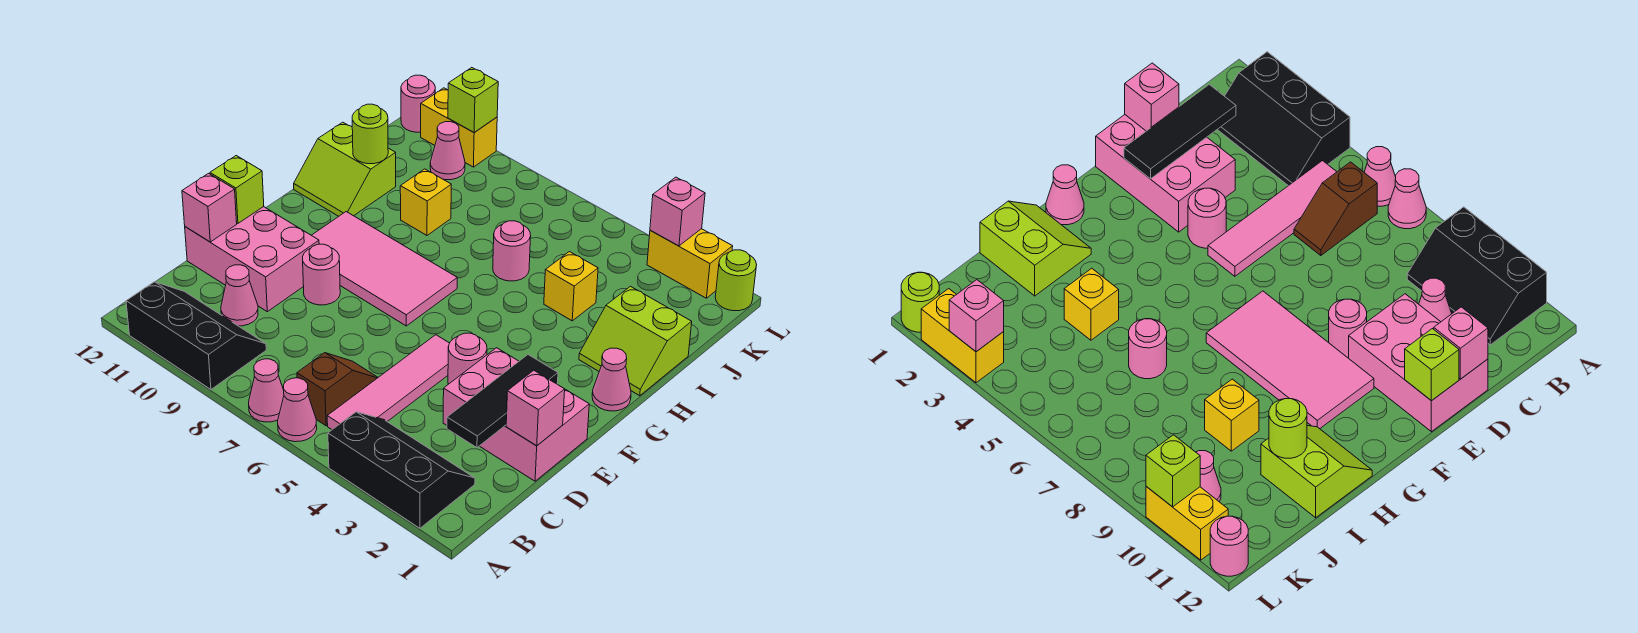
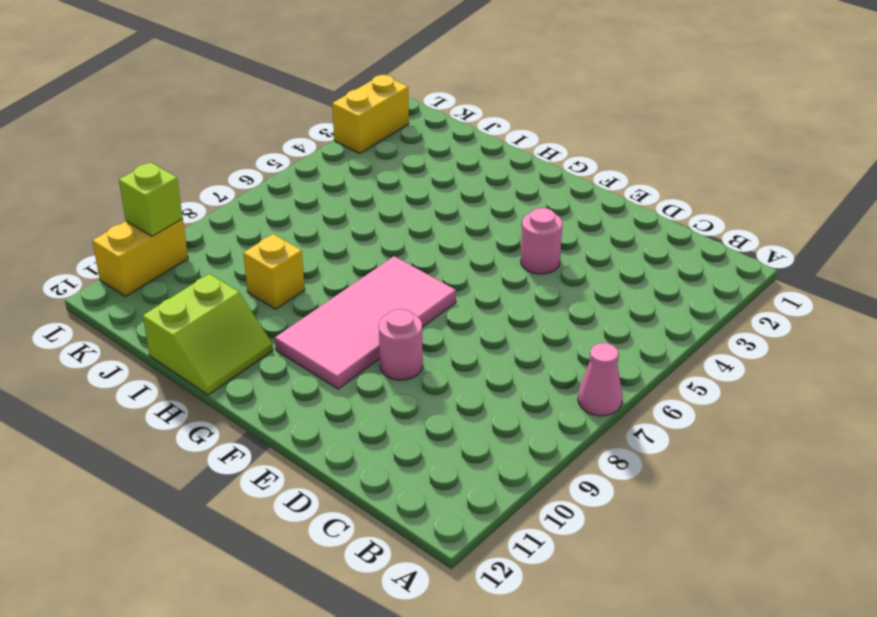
none -> black 2x3 slope [328,412,475,528]
none -> pink 1x1 cone [278,378,317,442]
none -> black 2x3 slope [126,282,266,389]
none -> pink 1x4 tile [327,335,449,429]

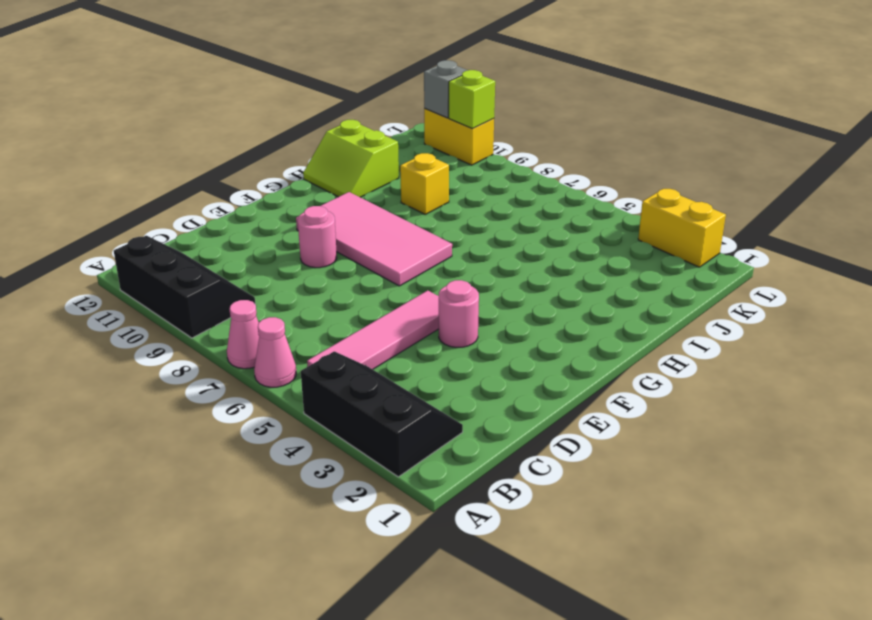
grey 1x1 brick [424,60,468,118] -> none
none -> brown 1x2 slope [297,353,378,426]
none -> pink 1x1 cone [221,265,258,326]
none -> pink 2x3 brick [443,348,589,481]
none -> pink 2x3 brick [185,207,319,312]

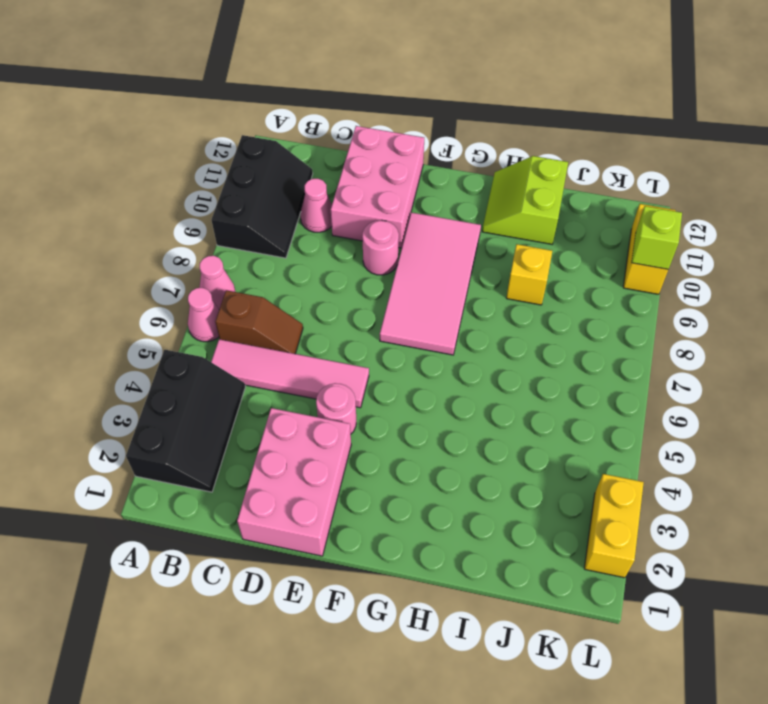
none -> pink 1x1 cone [592,348,631,411]
none -> lime 2x2 slope [579,286,692,396]
none -> yellow 1x1 brick [544,252,598,321]
none -> pink 1x1 round brick [493,221,531,281]

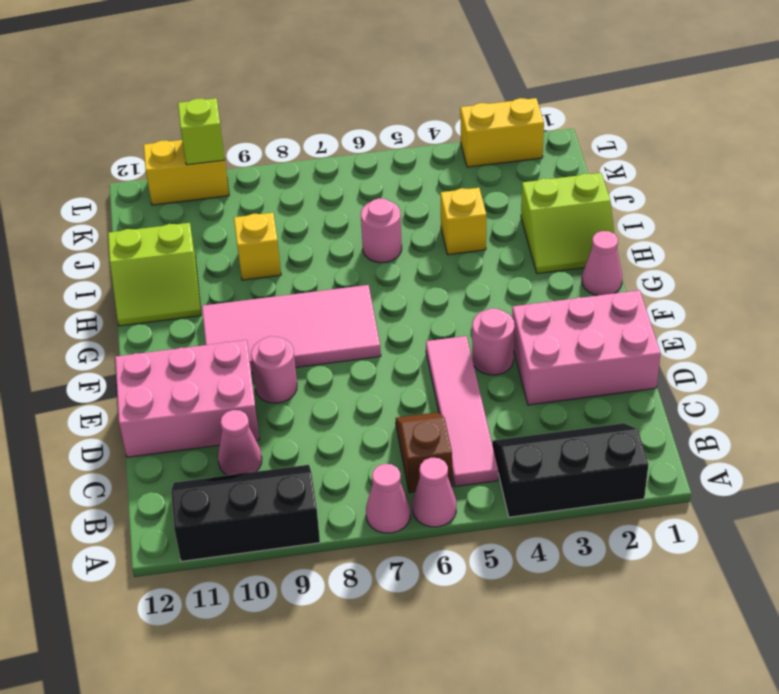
none -> pink 1x1 cone [430,122,465,180]
none -> lime 1x1 round brick [715,250,756,311]
none -> pink 1x1 round brick [401,75,435,132]
none -> black 1x3 tile [447,355,558,448]

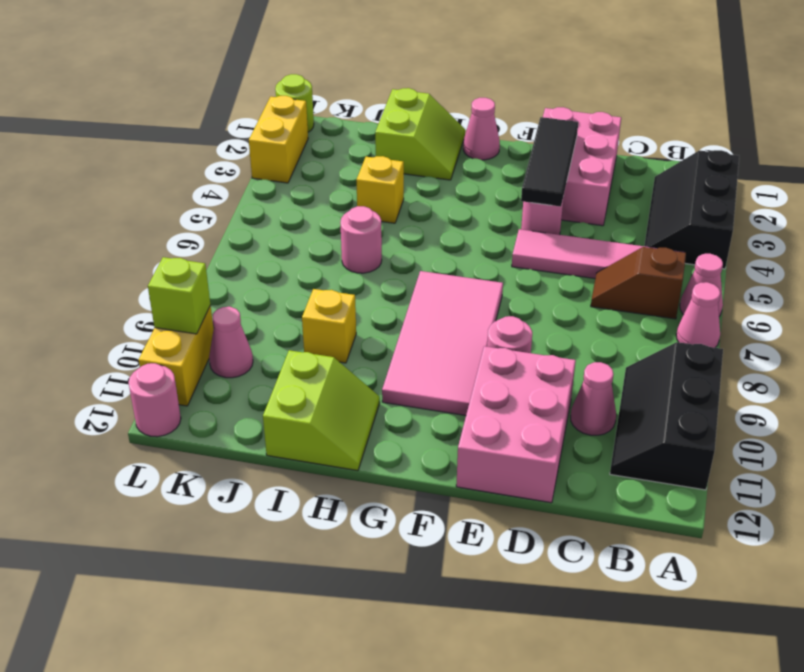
black 1x3 tile [521,117,578,207] -> black 1x3 tile turned to [447,355,558,448]
none -> pink 1x1 brick [506,370,565,446]
none -> pink 1x1 brick [182,173,237,242]
none -> lime 1x1 brick [210,156,264,223]
none -> lime 1x1 round brick [352,104,388,164]

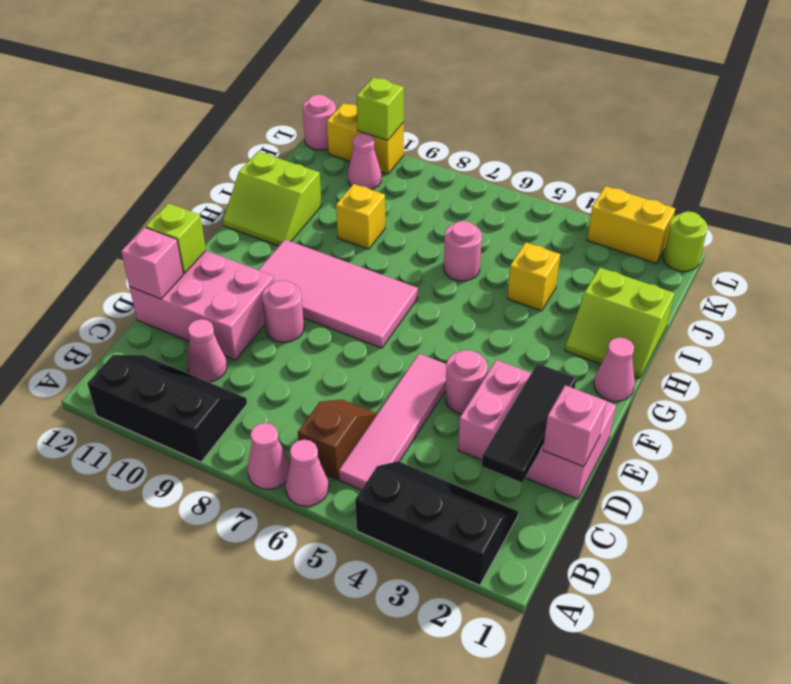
none -> lime 1x1 round brick [352,104,388,164]
none -> pink 1x1 brick [650,177,705,246]

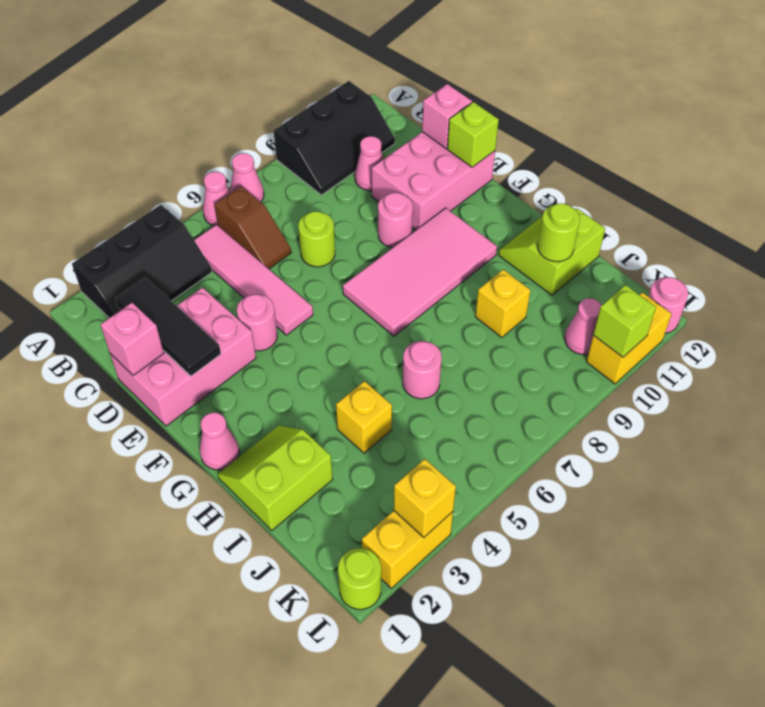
lime 1x1 round brick [298,212,335,267] -> none
yellow 1x1 brick [394,459,456,537] -> pink 1x1 brick [650,177,705,246]

